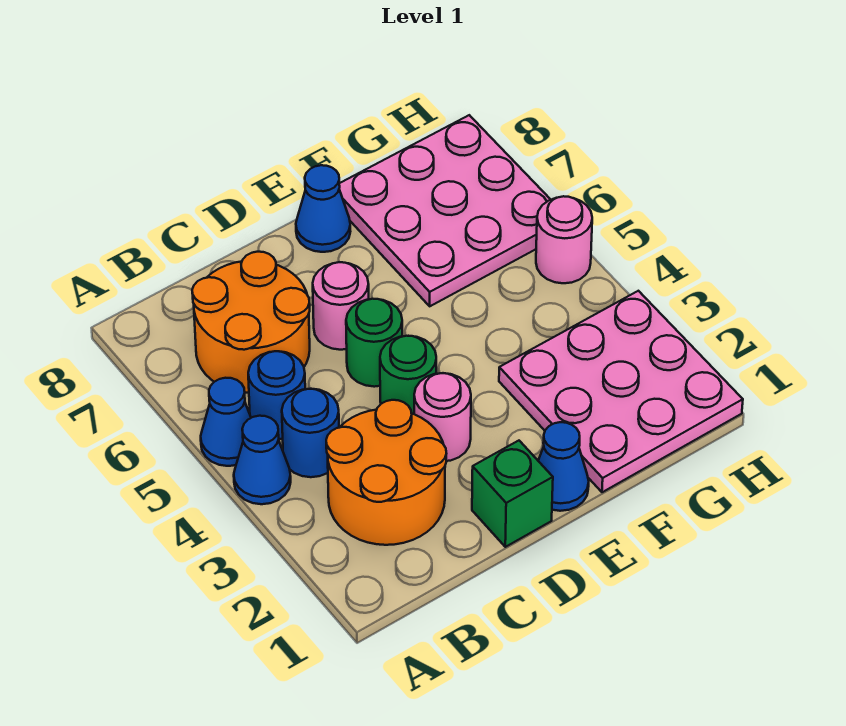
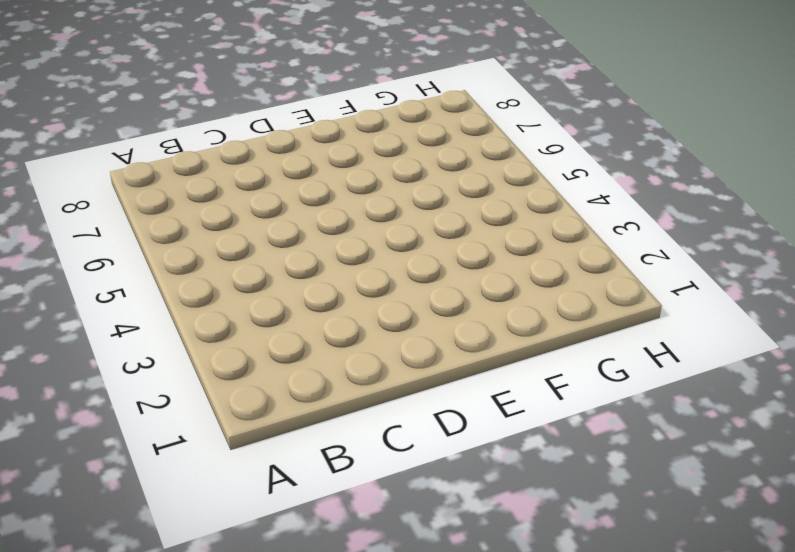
none -> blue 1x1 cone [234,416,291,504]
none -> blue 1x1 cone [201,378,251,466]
none -> orange 2x2 round brick [326,400,446,545]

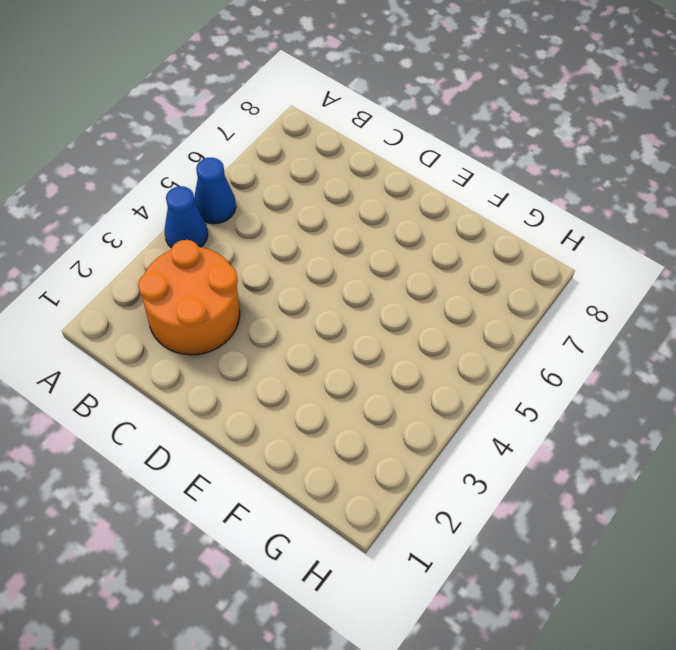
none -> blue 1x1 round brick [282,389,339,477]
none -> blue 1x1 round brick [248,351,305,439]
none -> orange 2x2 round brick [192,252,310,393]

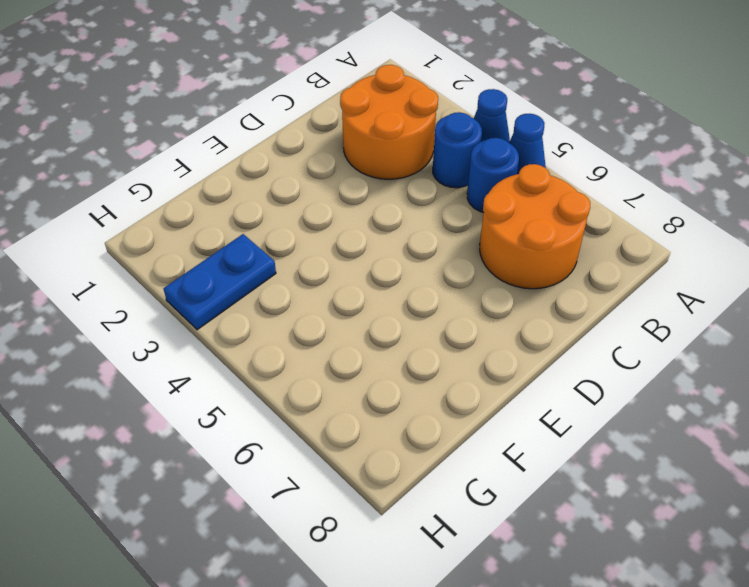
blue 1x2 plate [163,234,276,330] -> pink 3x3 plate [499,291,743,492]
none -> green 1x1 brick [472,441,553,547]
none -> pink 1x1 round brick [414,373,471,461]
none -> green 1x1 round brick [380,336,436,414]

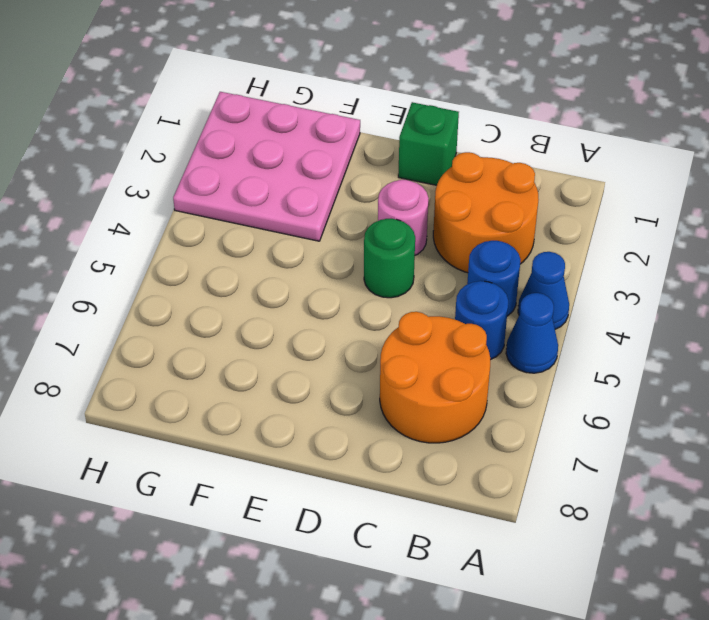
none -> green 1x1 round brick [346,299,402,387]
none -> pink 1x1 round brick [313,262,369,350]
none -> blue 1x1 cone [538,422,589,511]

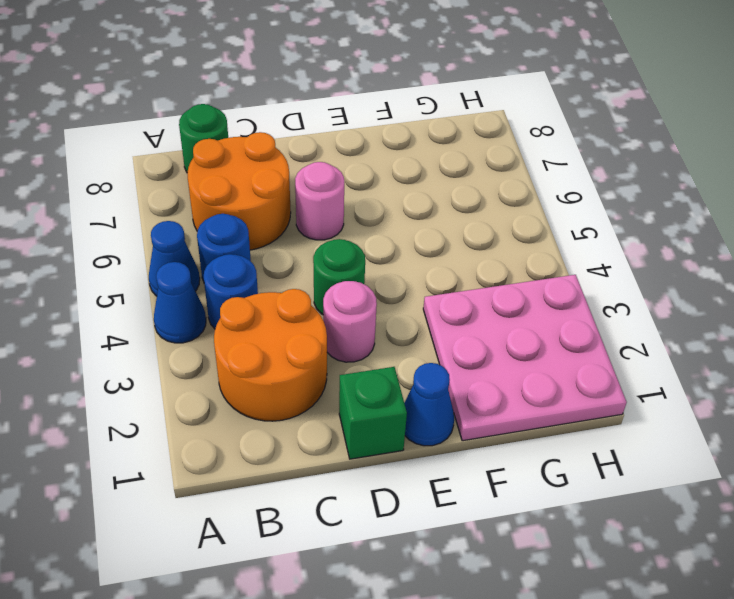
green 1x1 round brick [179,104,228,173] -> green 1x1 round brick moved to [346,299,402,387]
none -> blue 1x1 cone [296,165,350,252]
none -> pink 3x3 plate [339,115,551,306]
none -> pink 1x1 round brick [536,196,592,283]

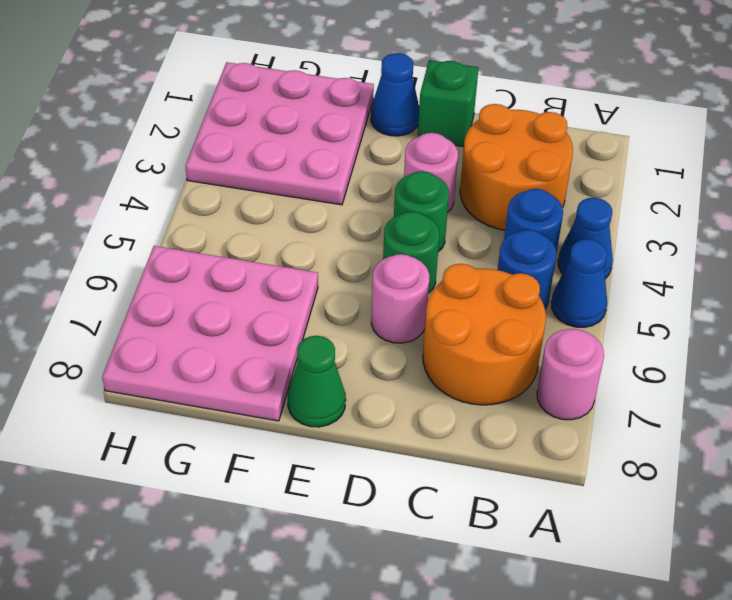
pink 1x1 round brick [537,329,604,420] -> pink 1x1 round brick moved to [536,196,592,283]
green 1x1 cone [288,336,346,427] -> blue 1x1 cone [296,165,350,252]

